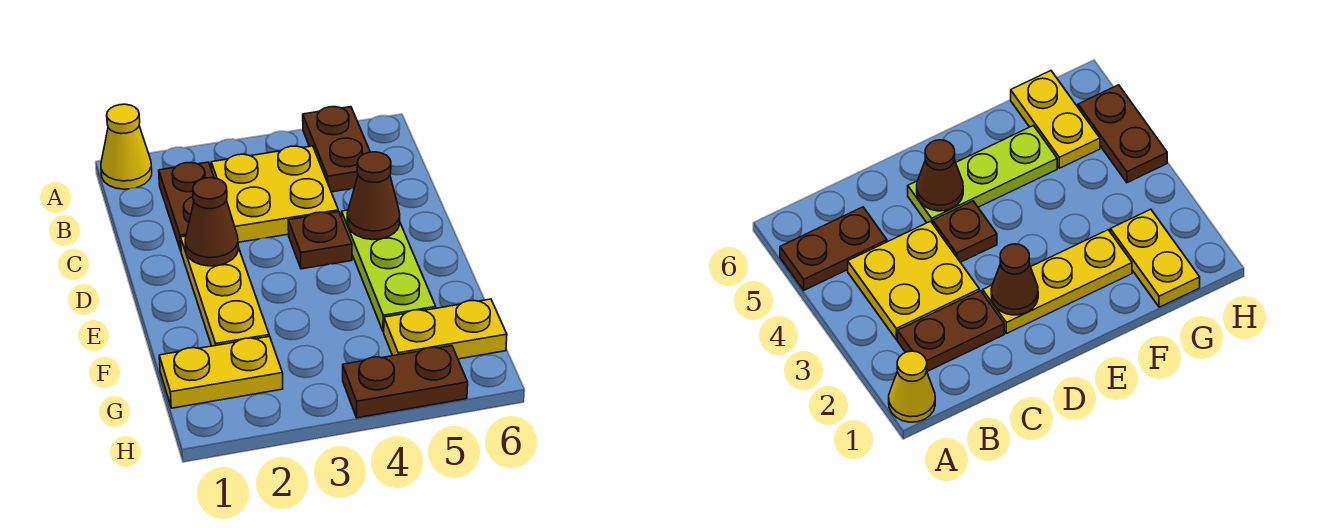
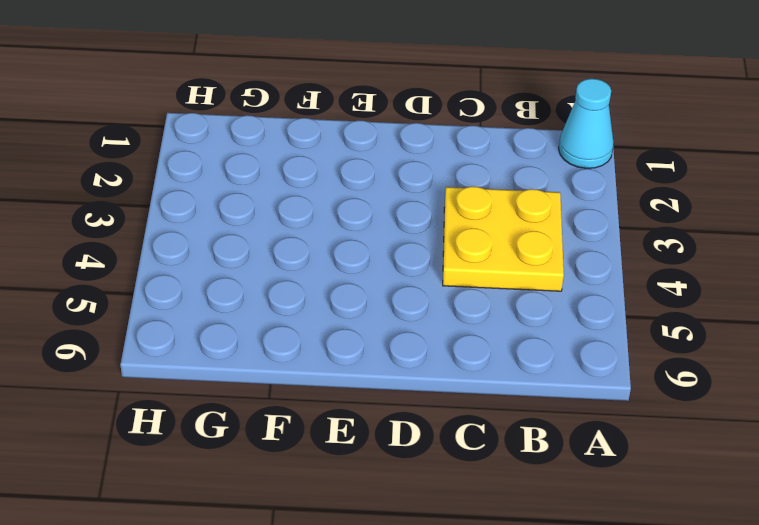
cyan 1x1 cone [559,79,613,168] -> yellow 1x1 cone [101,104,152,189]
none -> brown 1x2 plate [303,107,370,192]
none -> brown 1x2 plate [159,162,214,250]
none -> yellow 1x3 plate [181,236,269,346]

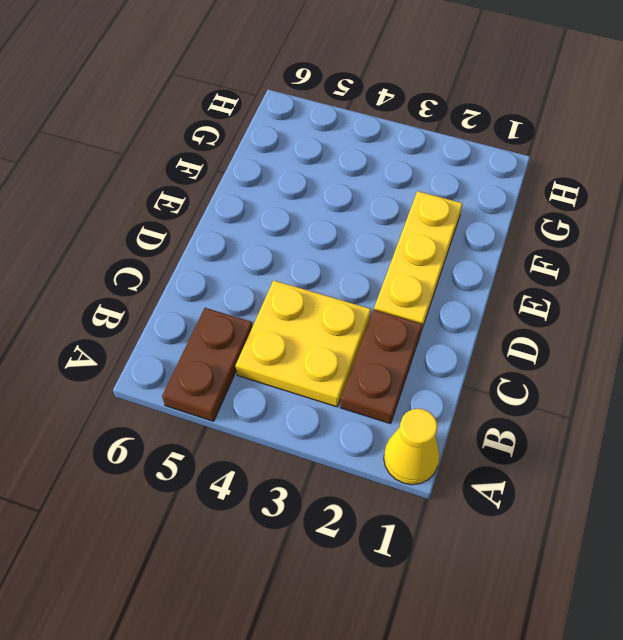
none -> brown 1x1 plate [288,212,352,269]
none -> lime 1x3 plate [342,210,436,332]
none -> yellow 1x2 plate [159,336,283,408]

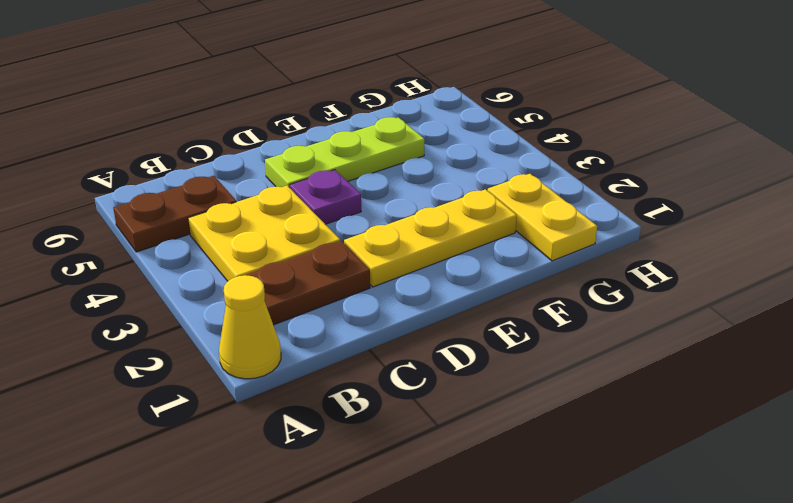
purple 1x1 plate [290,170,361,224] -> brown 1x1 plate [288,212,352,269]
none -> yellow 1x2 plate [384,299,507,359]
none -> brown 1x2 plate [343,346,468,418]
none -> brown 1x1 cone [185,178,238,266]

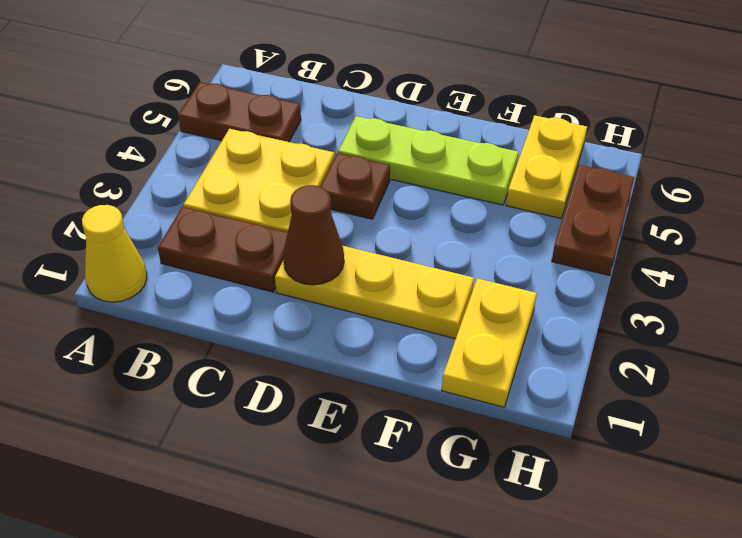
none -> brown 1x1 cone [347,152,400,240]

